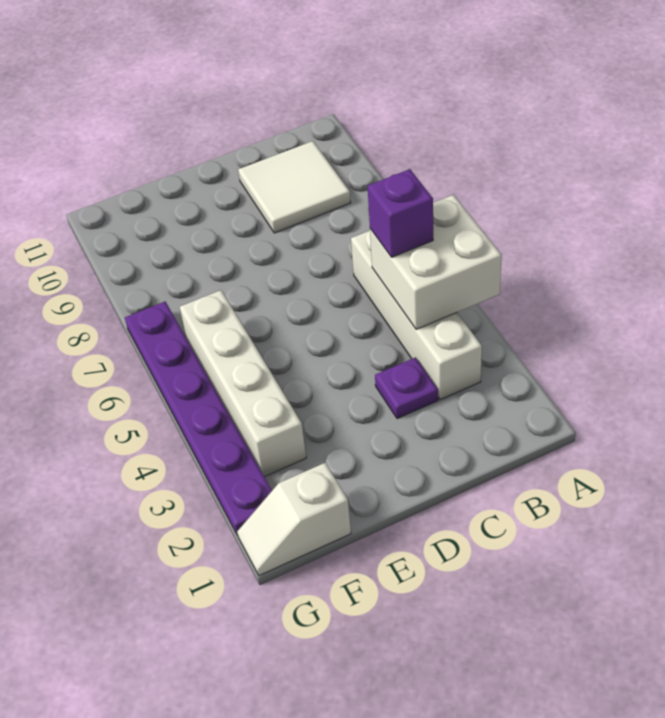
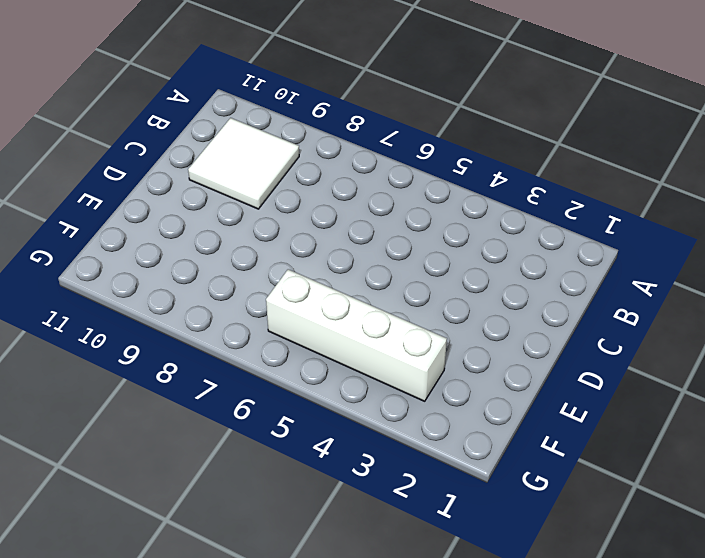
none -> white 1x4 brick [351,231,482,400]
none -> purple 1x1 plate [375,357,438,419]

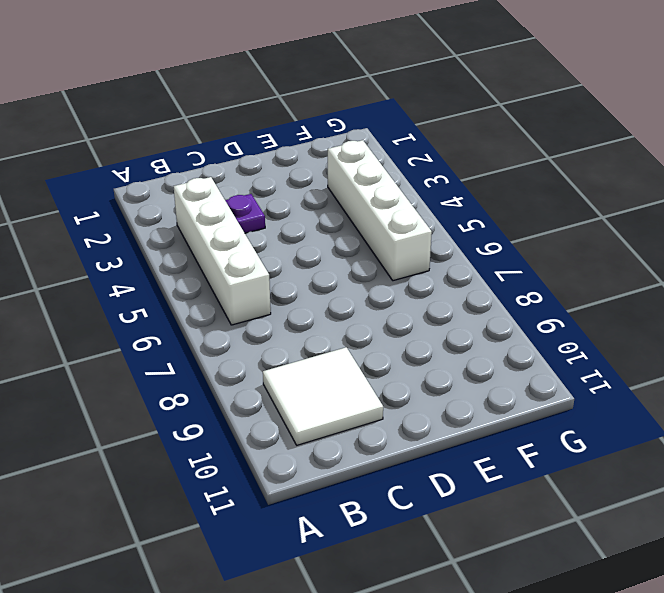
none -> white 1x2 slope [237,463,351,576]
none -> purple 1x6 plate [125,302,272,536]

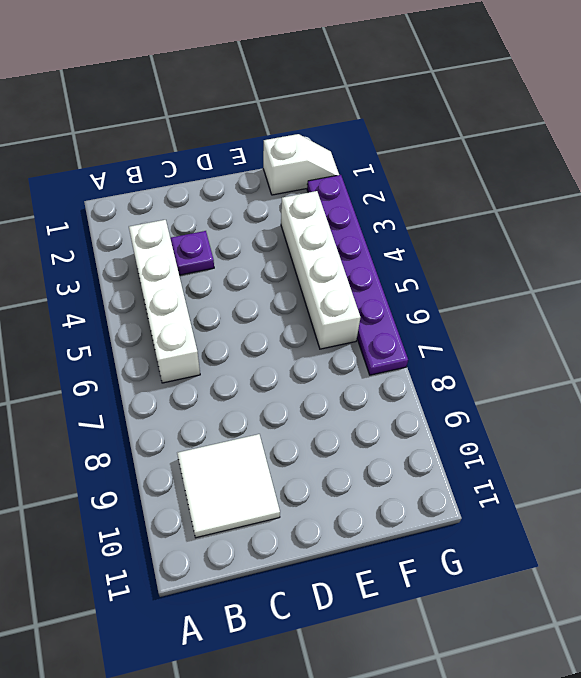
none -> white 2x2 brick [370,195,502,329]
none -> purple 1x1 brick [368,169,433,257]

